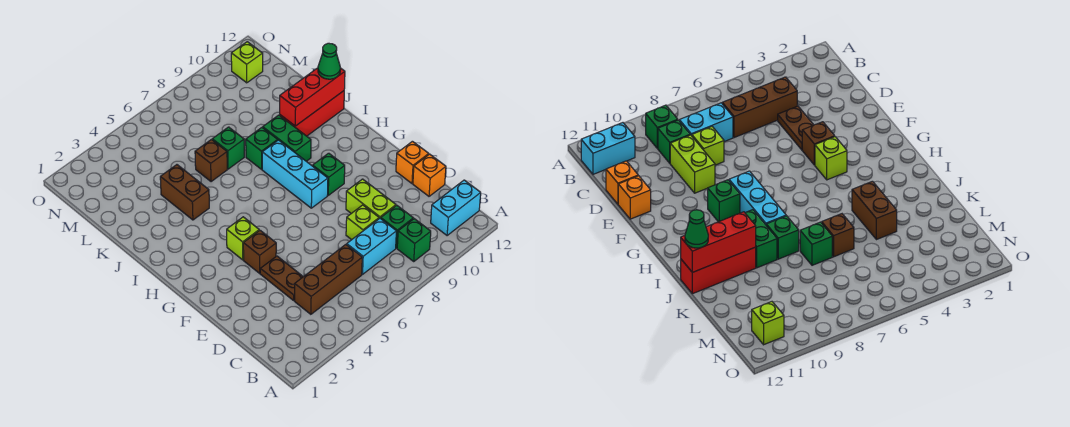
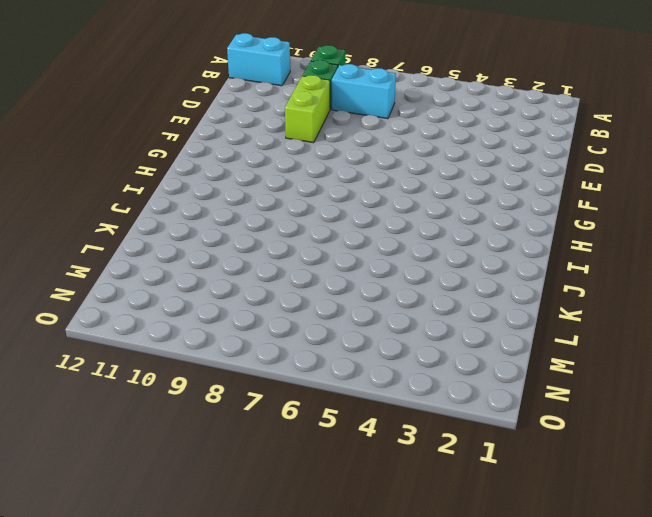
none -> brown 1x3 brick [295,245,362,314]
none -> brown 1x2 plate [260,256,303,300]
none -> lime 1x1 brick [346,205,379,240]

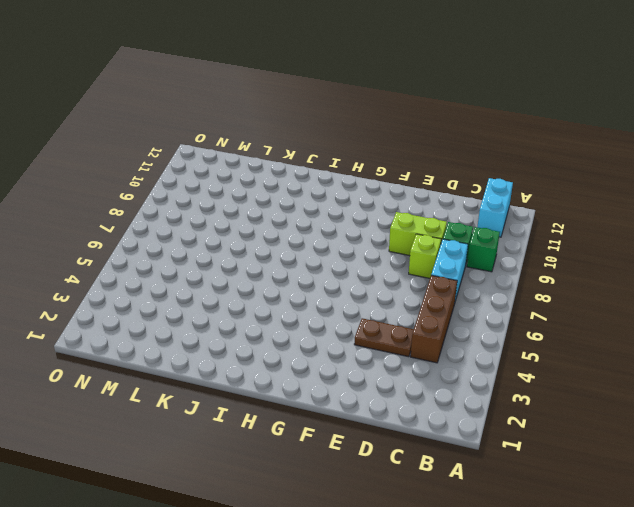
none -> orange 1x1 brick [413,154,446,196]
none -> orange 1x1 brick [396,141,429,183]
none -> brown 1x1 brick [243,230,276,273]

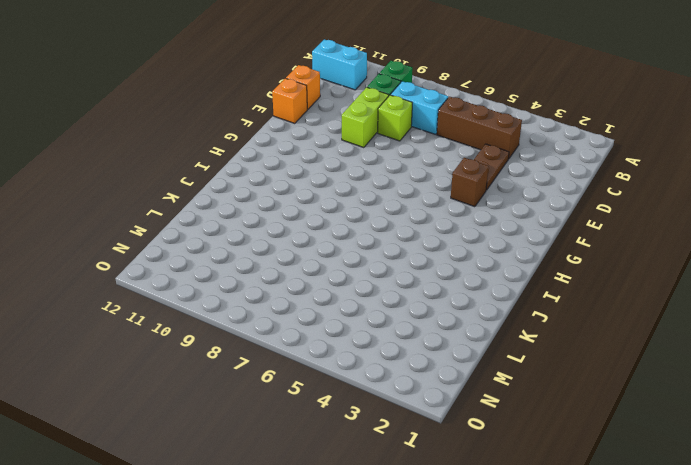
none -> lime 1x1 brick [227,217,259,260]
none -> cyan 1x3 brick [262,140,328,208]
none -> green 1x1 brick [313,153,345,195]

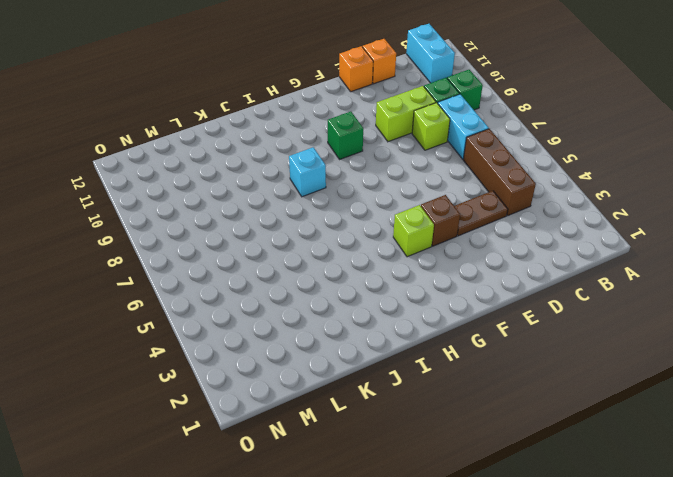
cyan 1x1 brick [289,147,326,197] -> cyan 1x3 brick [262,140,328,208]
none -> green 1x2 brick [263,115,311,161]
none -> brown 1x2 brick [160,165,209,220]
none -> green 1x1 brick [246,128,278,169]

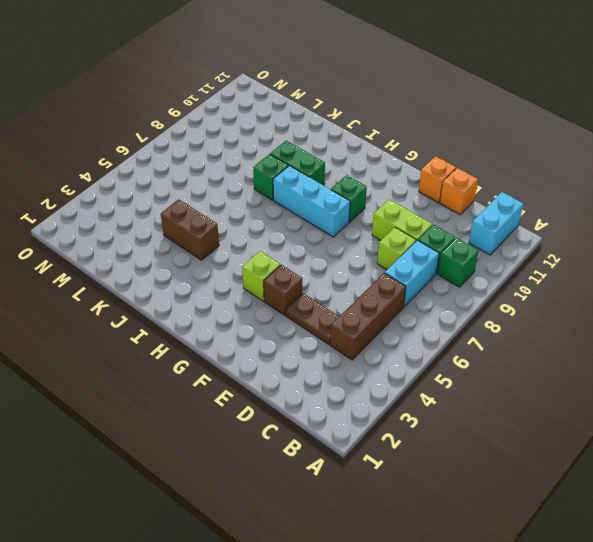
none -> red 1x3 brick [280,91,344,136]
none -> brown 1x1 brick [195,140,227,182]
none -> green 1x1 brick [212,127,244,169]

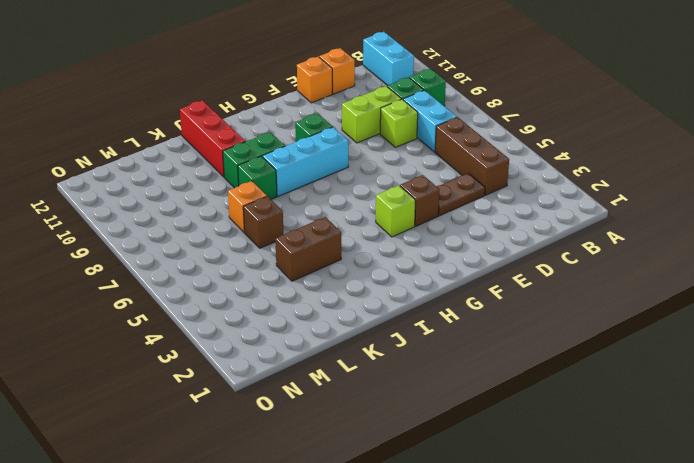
orange 1x1 brick [228,181,267,232] -> green 1x1 brick [212,127,244,169]
none -> lime 1x1 brick [231,42,263,83]
none -> red 1x3 brick [280,68,345,126]
none -> green 1x1 cone [318,43,340,79]

